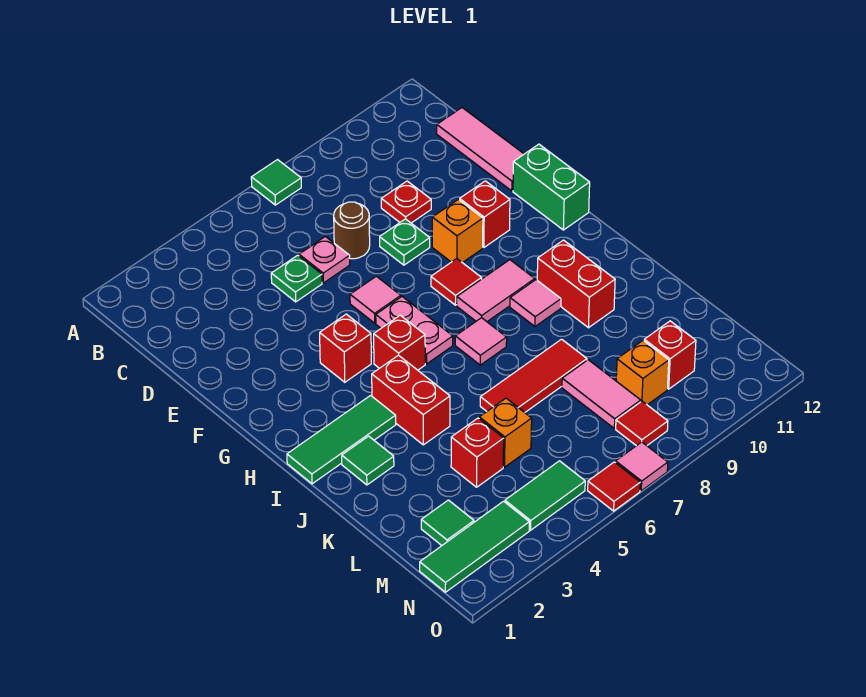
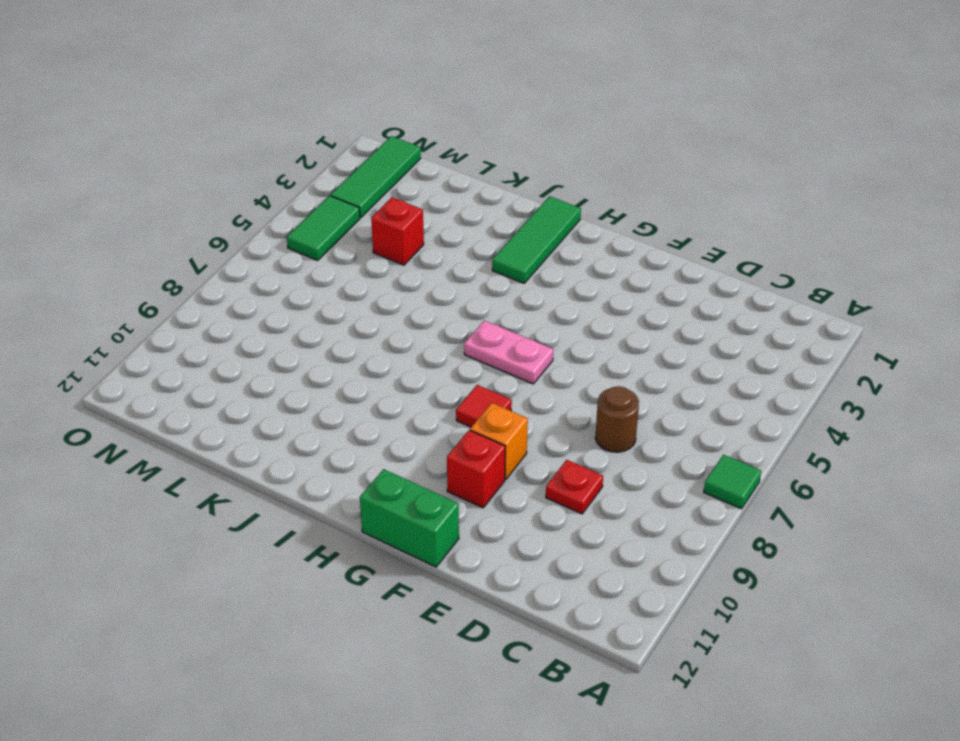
none -> pink 1x3 tile [437,108,524,191]
none -> green 1x1 plate [271,255,322,302]
none -> pink 1x1 plate [299,237,350,283]
none -> green 1x1 plate [380,219,430,265]

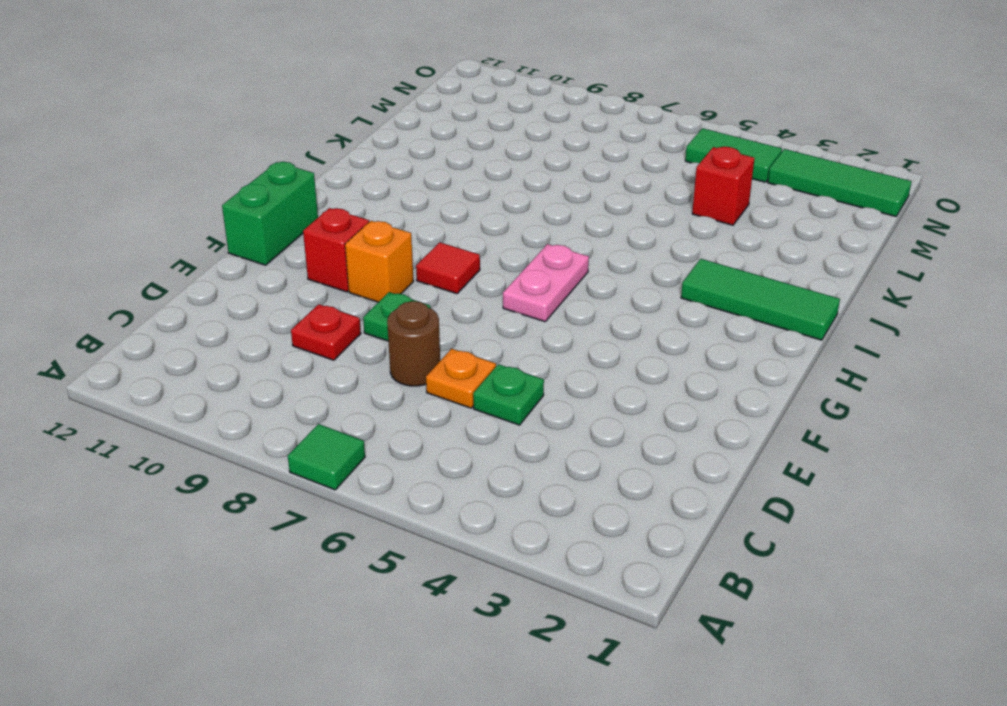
orange 1x1 plate [426,349,496,408] -> pink 1x1 plate [299,237,350,283]
none -> pink 1x3 tile [437,108,524,191]
none -> pink 1x1 tile [350,276,401,323]
none -> red 1x1 brick [320,314,371,382]
none -> red 1x1 brick [374,315,425,370]

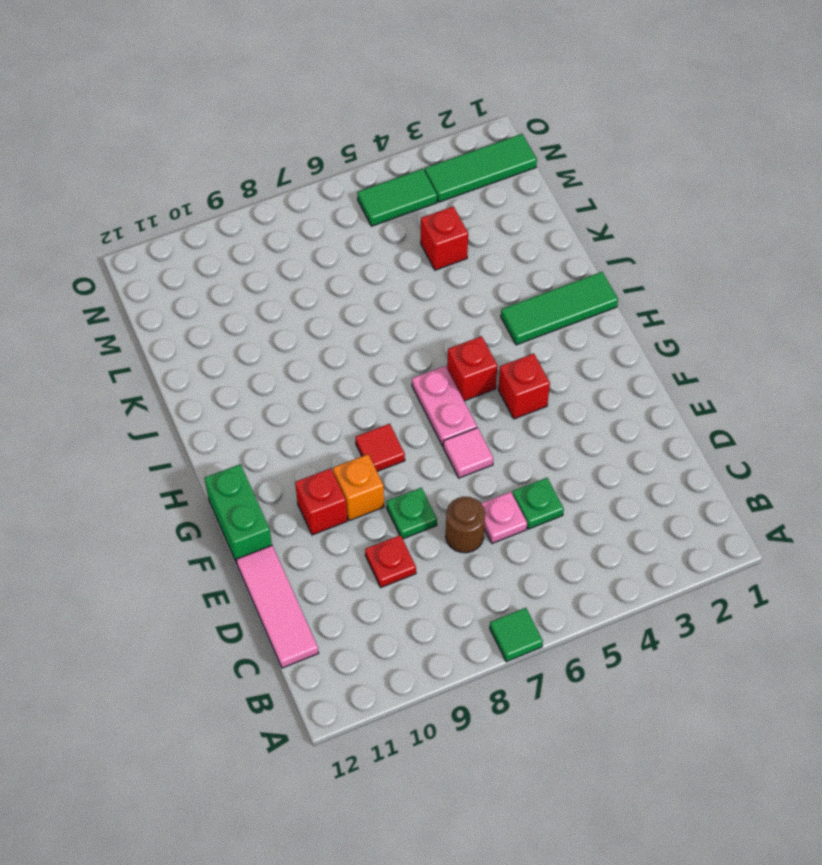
none -> pink 1x2 tile [457,260,535,321]
none -> red 1x2 brick [372,355,450,445]
none -> pink 1x1 tile [455,318,507,365]
none -> pink 1x1 tile [510,280,561,326]

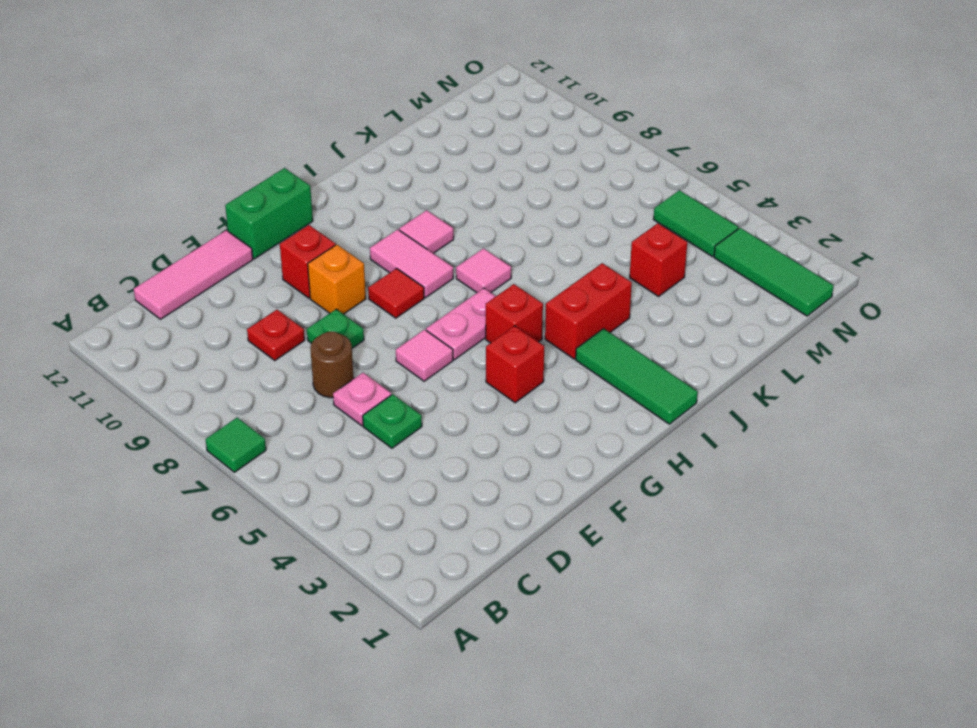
none -> red 1x2 brick [537,240,615,328]
none -> green 1x1 tile [342,436,394,485]
none -> red 1x3 tile [480,339,587,412]
none -> orange 1x1 brick [479,398,532,467]

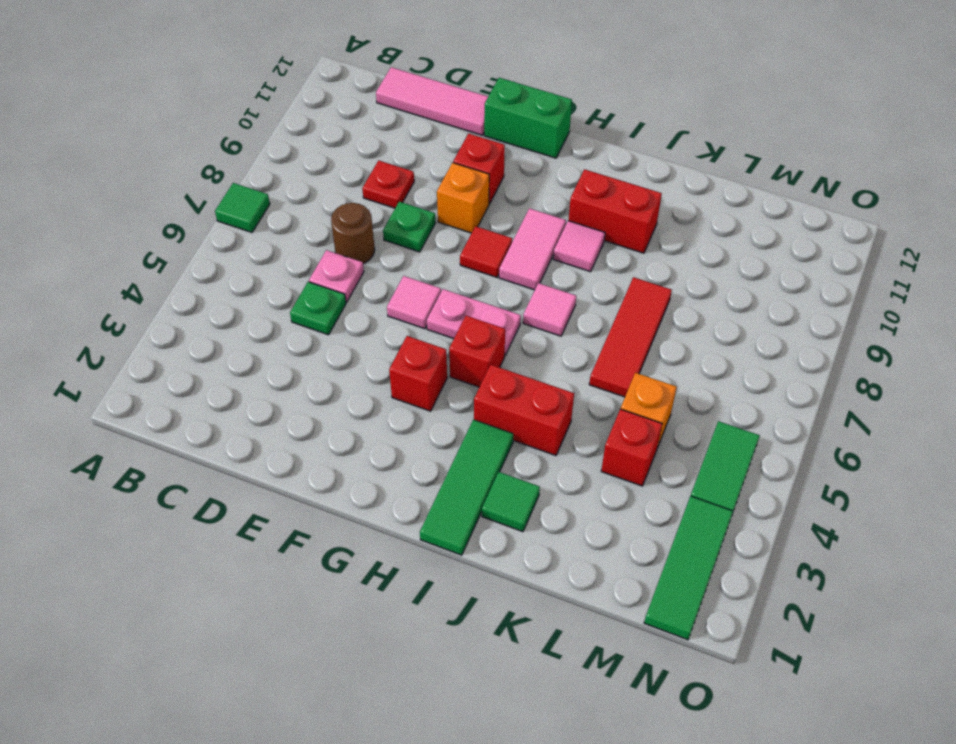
none -> pink 1x2 tile [562,360,641,428]
none -> green 1x1 tile [421,500,474,545]
none -> orange 1x1 brick [616,341,669,405]
none -> red 1x1 brick [644,321,696,389]

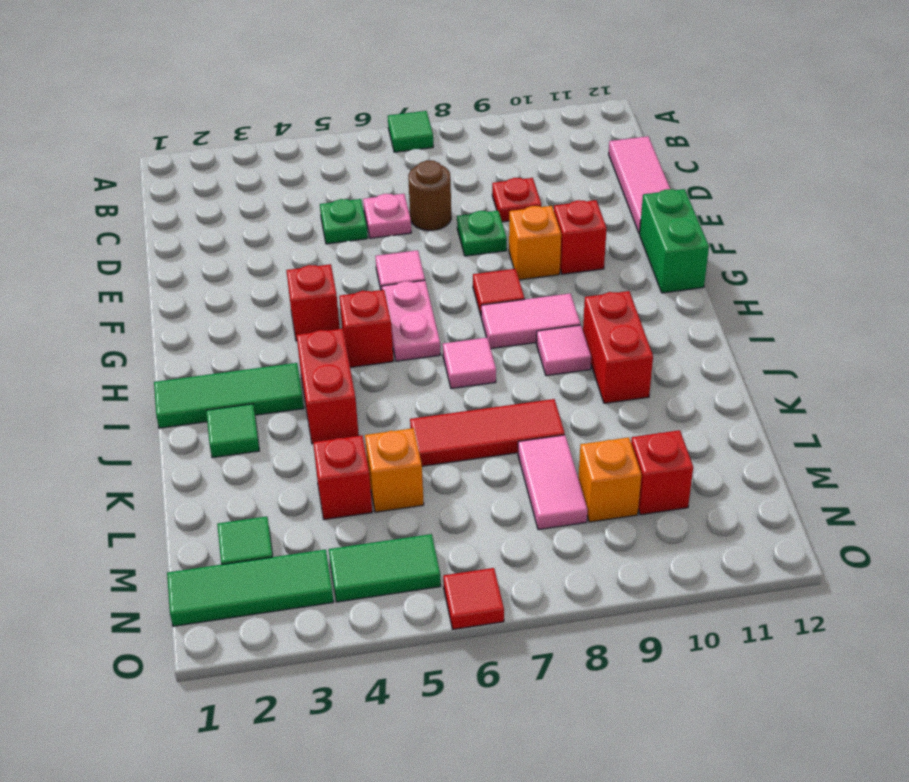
none -> red 1x1 tile [616,401,668,446]
none -> pink 1x1 tile [616,442,668,491]

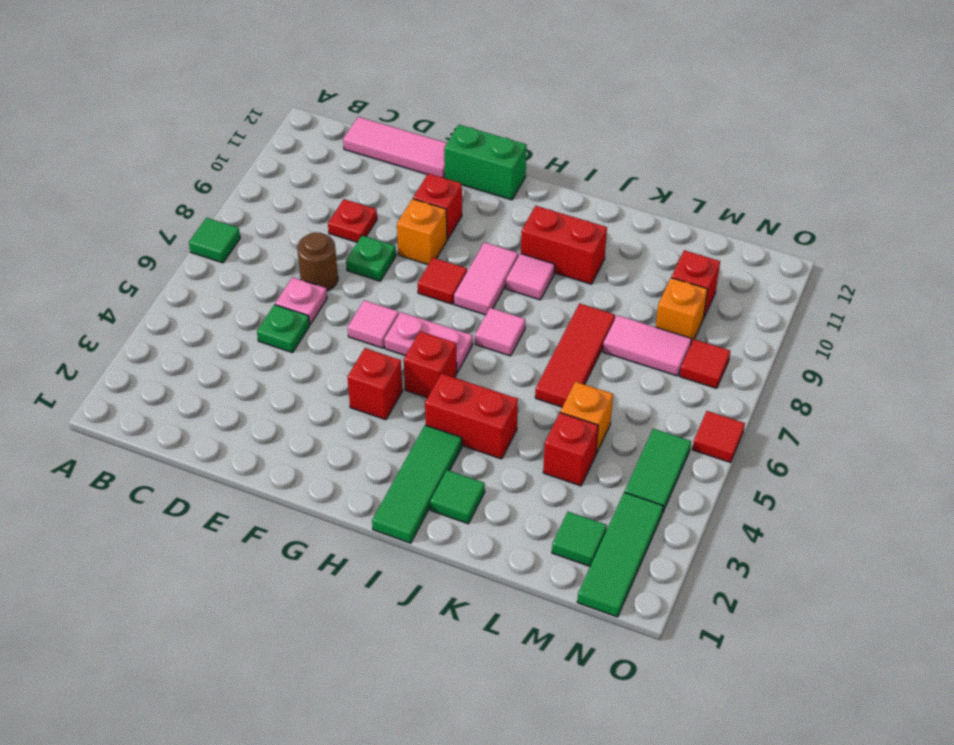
none -> pink 1x1 tile [616,442,668,491]

